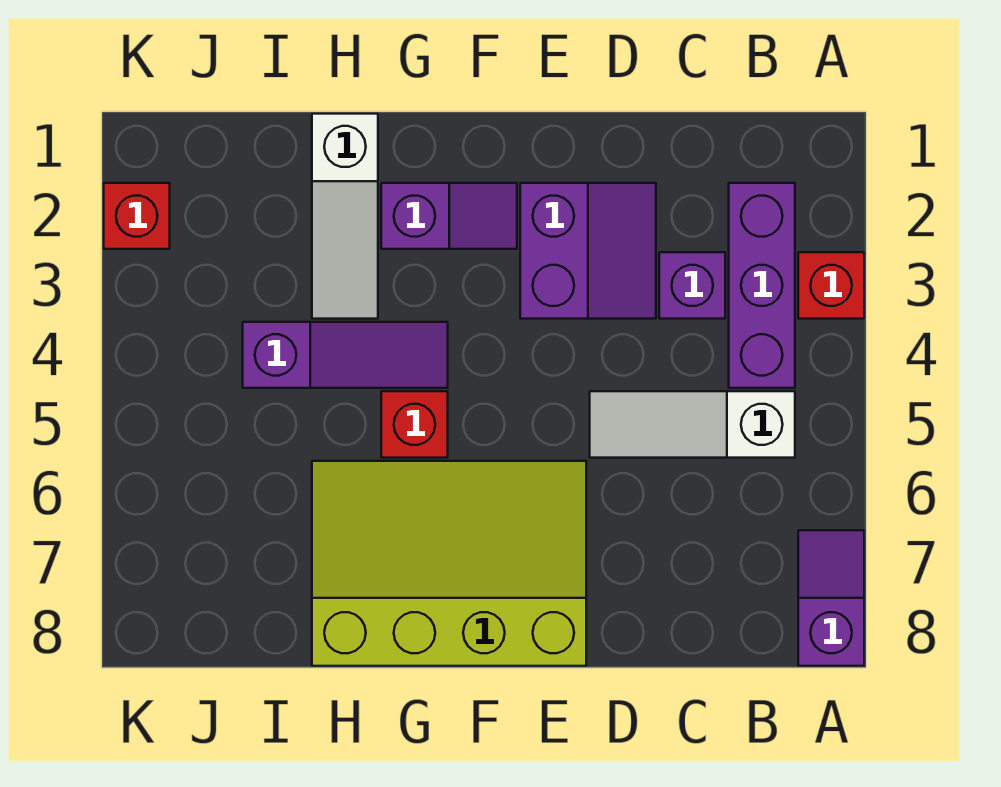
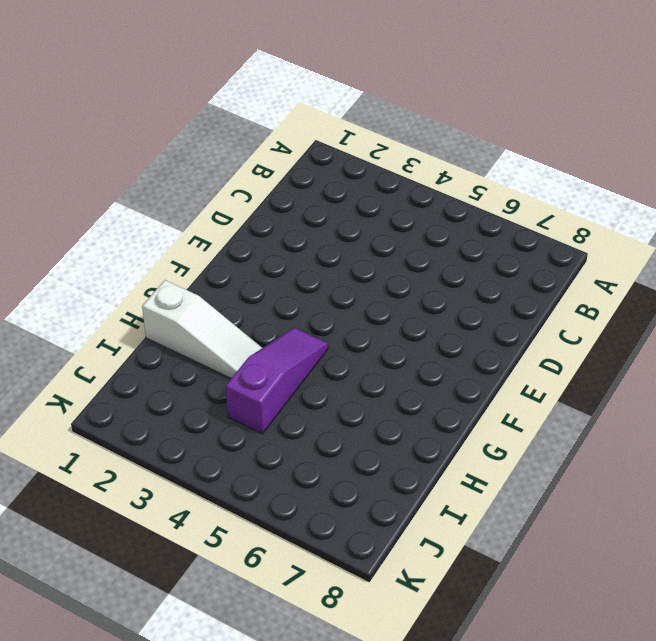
none -> red 1x1 brick [798,252,864,319]
none -> purple 1x2 slope [798,530,864,666]
none -> purple 1x3 brick [729,183,795,388]

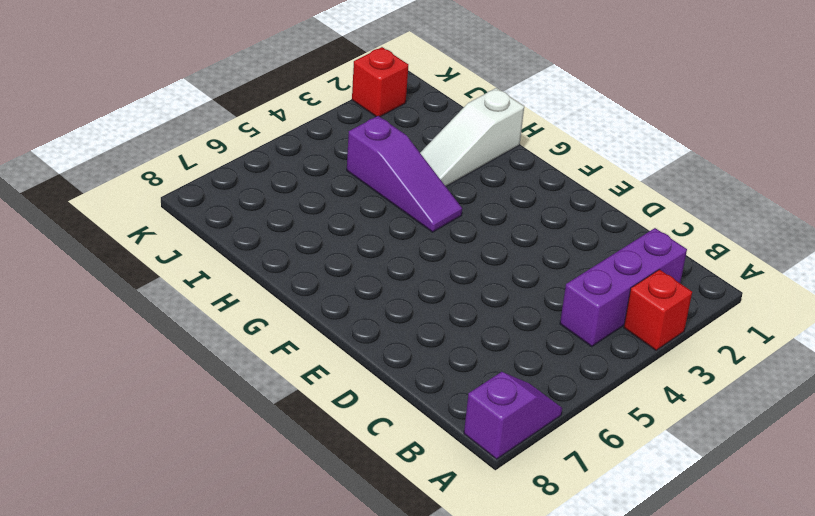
none -> white 1x3 slope [590,391,795,458]
none -> purple 1x1 brick [659,252,725,319]
none -> purple 2x2 slope [520,183,656,319]

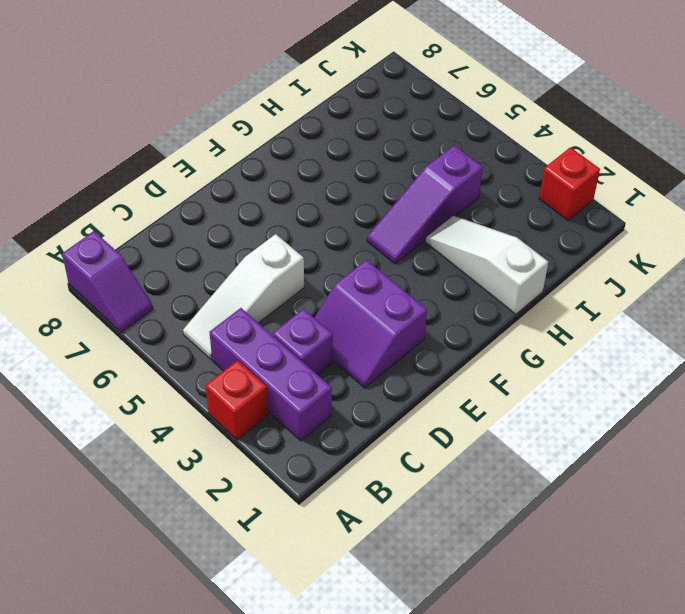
white 1x3 slope [183,234,304,359] -> white 1x3 slope turned to [590,391,795,458]
none -> lime 3x4 slope [312,461,586,666]
none -> purple 1x2 slope [381,183,517,249]
none -> red 1x1 brick [381,391,448,458]

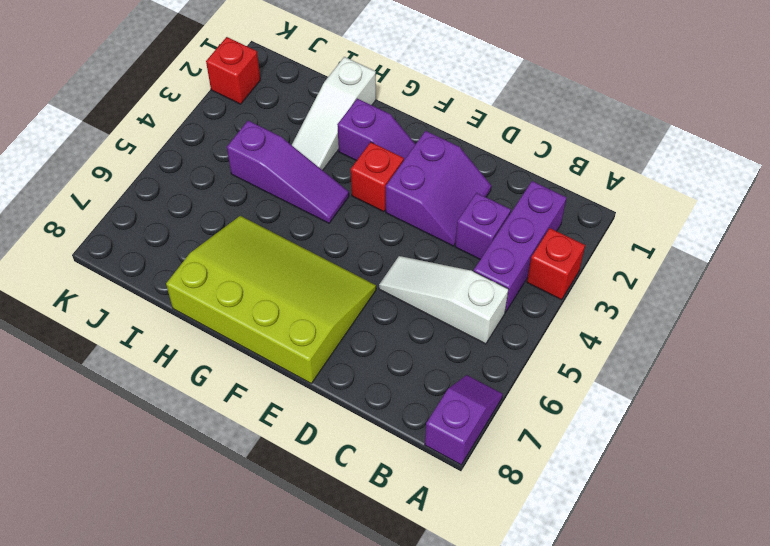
red 1x1 brick [351,142,404,212] -> red 1x1 brick moved to [381,391,448,458]

